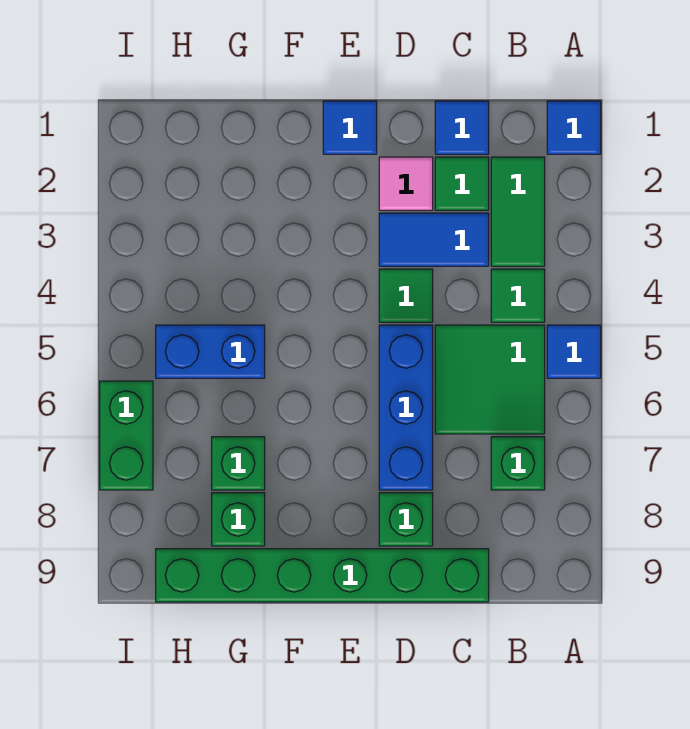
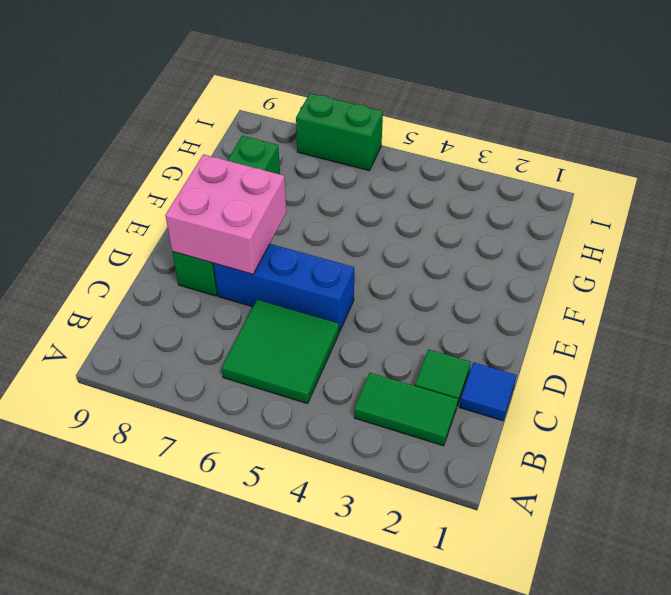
pink 2x2 brick [165,154,286,274] -> none
none -> blue 1x1 tile [547,101,601,154]
none -> blue 1x1 tile [547,325,601,378]
none -> green 1x1 tile [491,269,545,322]

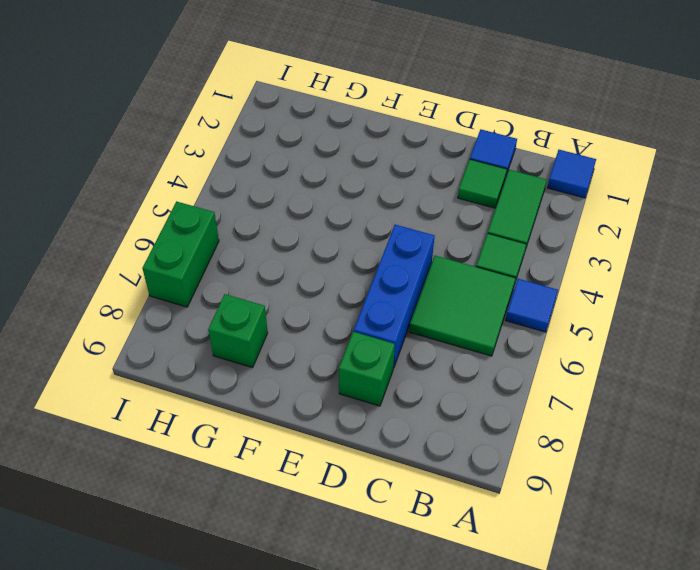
none -> green 1x1 brick [491,437,545,490]
none -> blue 1x2 tile [379,213,489,266]
none -> green 1x6 brick [156,549,489,602]

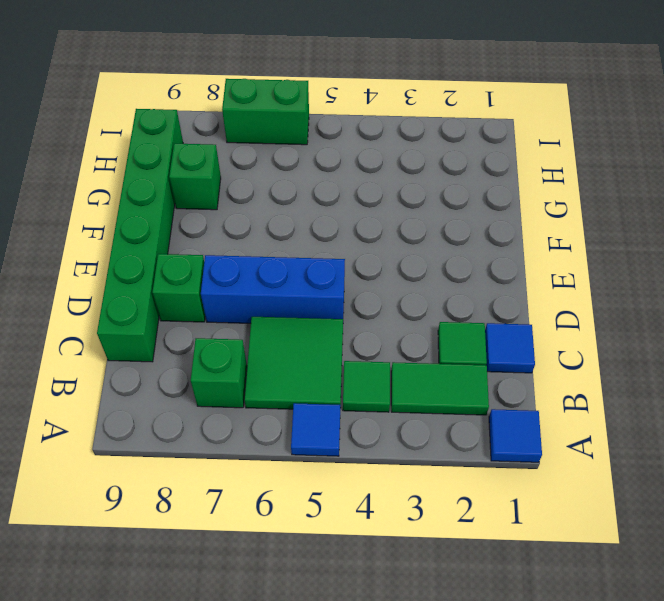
none -> blue 1x2 tile [379,213,489,266]
none -> pink 1x1 tile [379,157,433,210]
none -> green 1x1 tile [379,269,433,322]

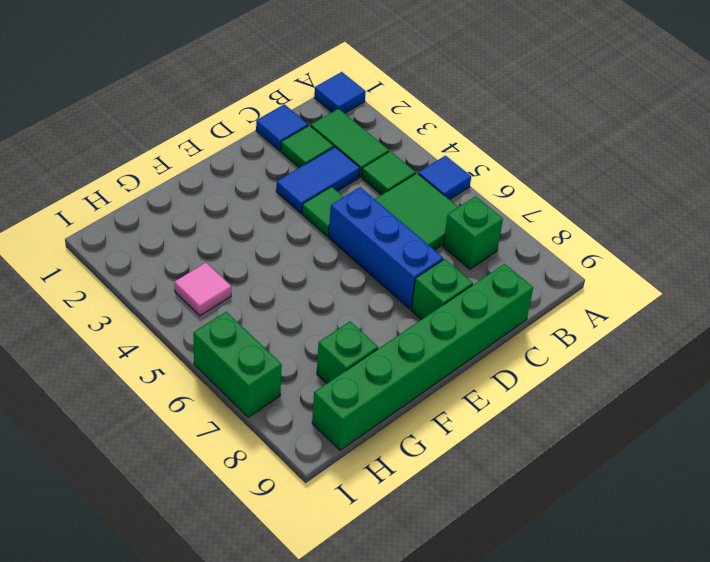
pink 1x1 tile [175,263,231,316] -> pink 1x1 tile moved to [379,157,433,210]
none -> blue 1x1 tile [323,101,377,154]
none -> blue 1x2 brick [156,325,265,378]
none -> green 1x1 brick [212,437,265,490]

